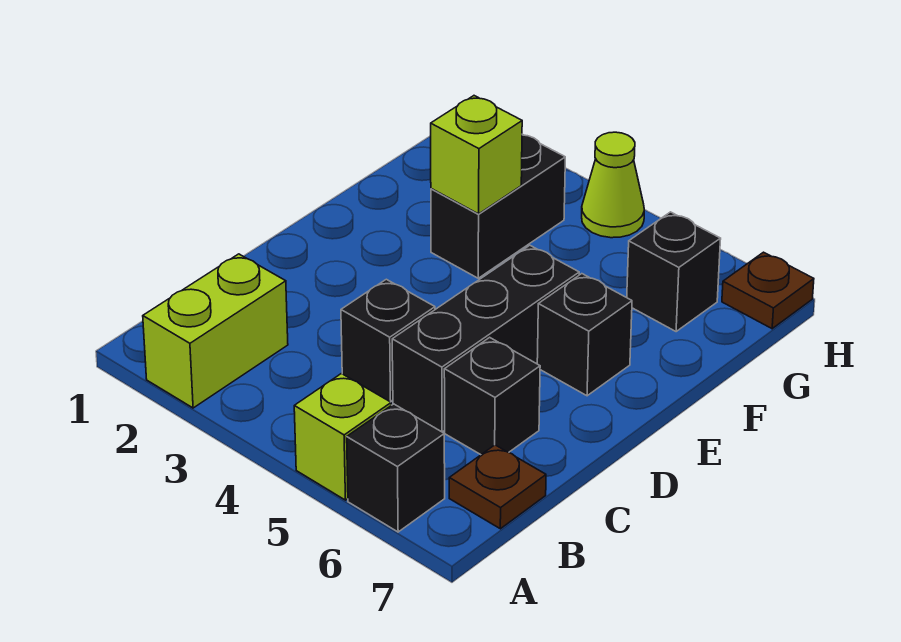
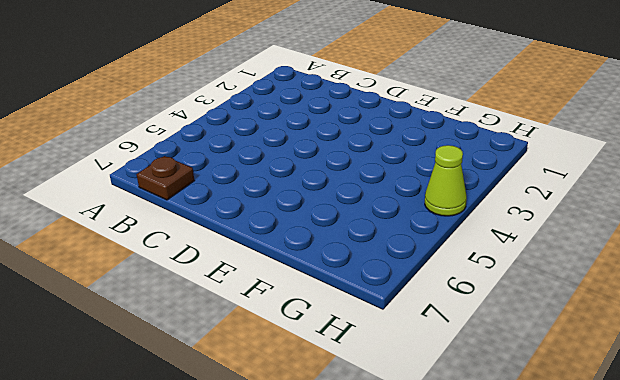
none -> lime 1x2 brick [143,254,288,408]
none -> lime 1x1 brick [294,374,391,500]
none -> black 1x1 brick [347,404,445,532]

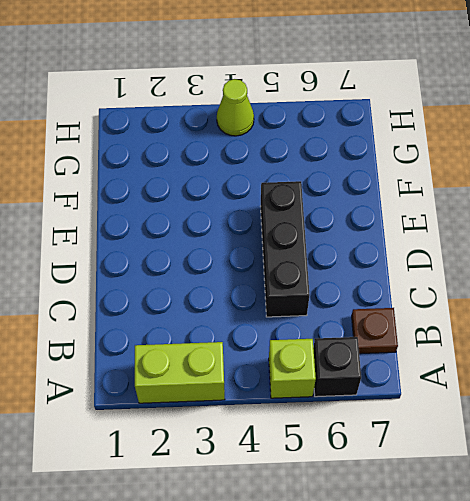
lime 1x2 brick [135,342,225,403] -> lime 1x2 brick turned to [143,254,288,408]
none -> black 1x1 brick [341,279,435,402]
none -> black 1x1 brick [444,337,540,455]
none -> black 1x1 brick [537,274,632,396]

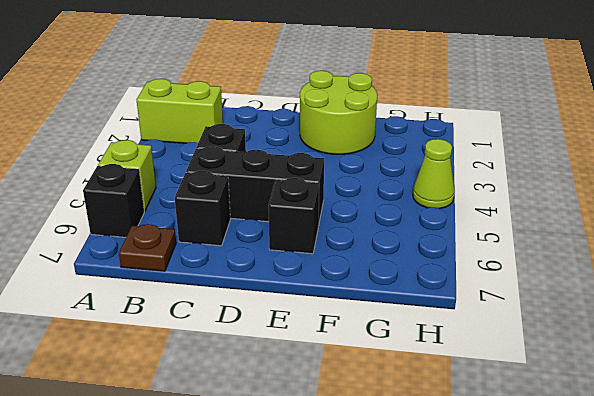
lime 2x2 round brick [300,71,377,154] -> none
none -> black 1x2 brick [431,134,565,278]
none -> black 1x1 brick [627,212,721,332]
none -> brown 1x1 plate [722,252,814,329]

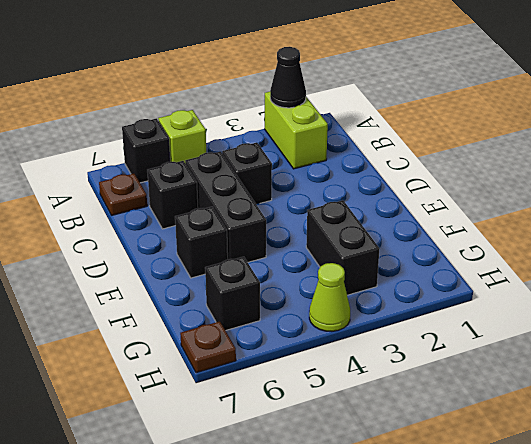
black 1x1 cone [270,47,306,108] -> none
none -> lime 1x1 brick [431,96,522,214]

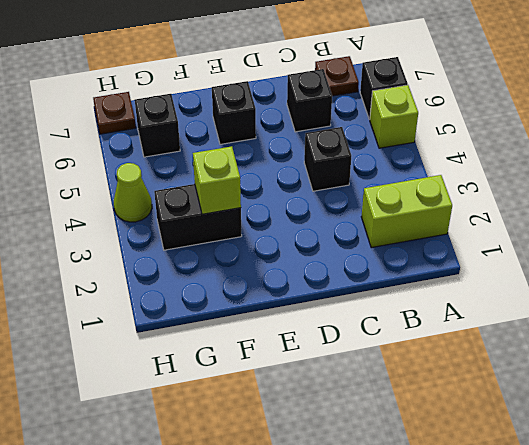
none -> black 1x3 brick [392,245,579,432]

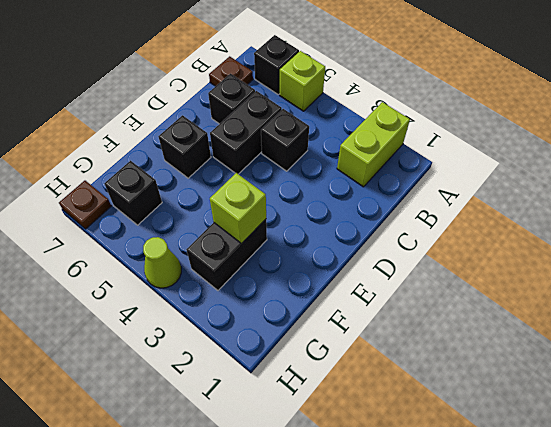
black 1x2 brick [210,91,282,174] -> black 1x3 brick [392,245,579,432]

